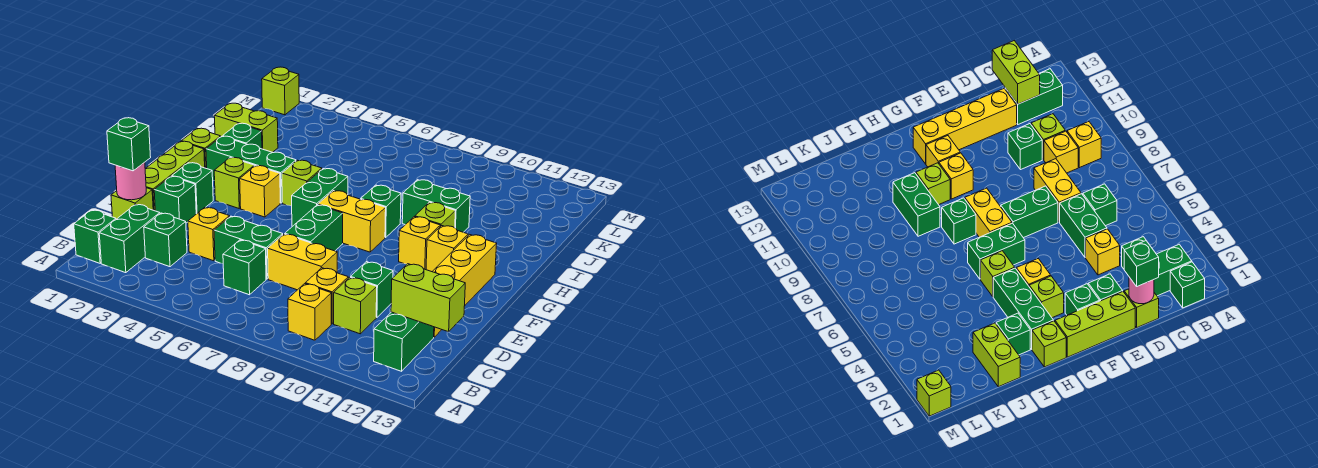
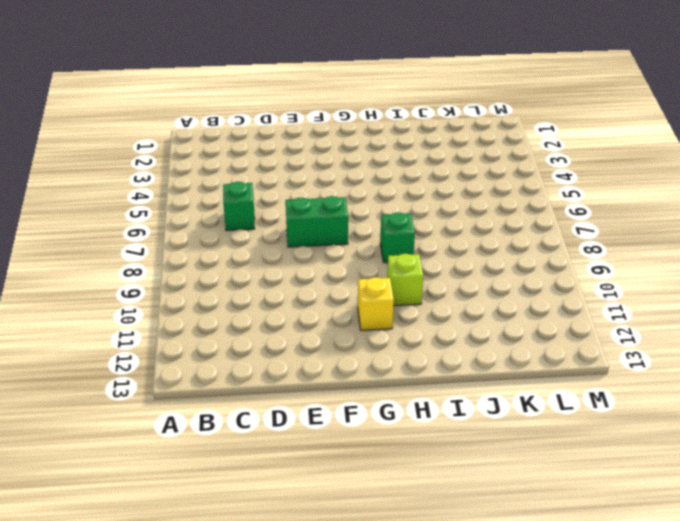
none -> green 1x1 brick [74,210,116,263]
none -> green 1x2 brick [99,204,160,273]
none -> yellow 1x1 brick [288,284,331,340]
none -> green 1x2 brick [374,312,434,371]

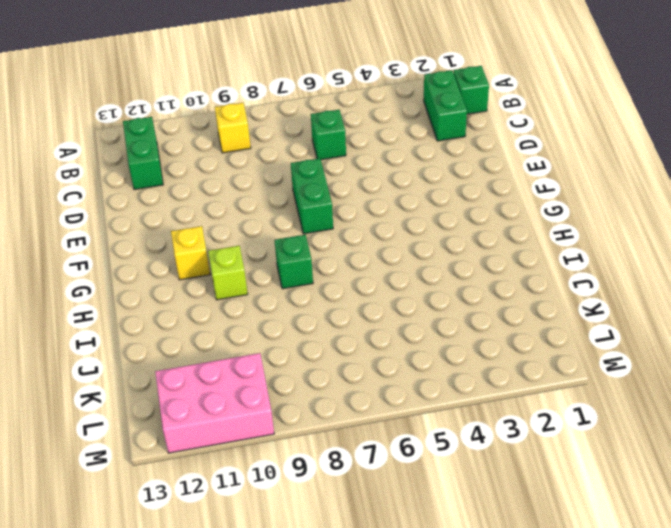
pink 2x3 brick [155,353,274,453] -> none
none -> green 1x1 brick [144,213,187,267]
none -> yellow 1x1 brick [305,268,348,324]
none -> lime 1x1 brick [334,277,377,334]
none -> lime 1x1 brick [111,188,153,219]

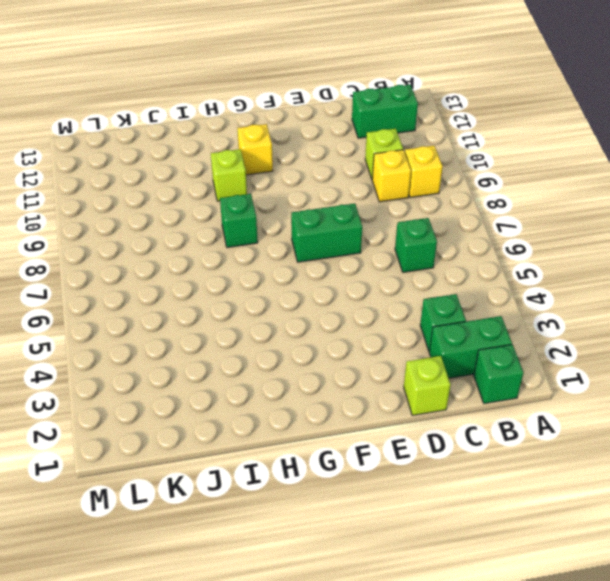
none -> yellow 1x1 brick [188,207,230,261]
none -> green 1x2 brick [214,216,283,279]
none -> yellow 1x2 brick [268,234,337,290]
none -> green 1x1 brick [351,262,393,317]

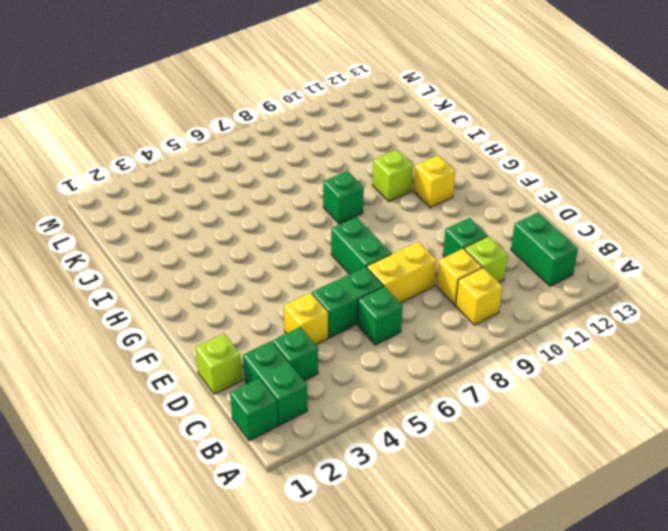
none -> yellow 1x4 brick [432,235,497,337]
none -> lime 1x3 brick [145,141,205,211]
none -> green 1x1 brick [154,176,196,223]
none -> green 1x1 brick [172,163,213,214]

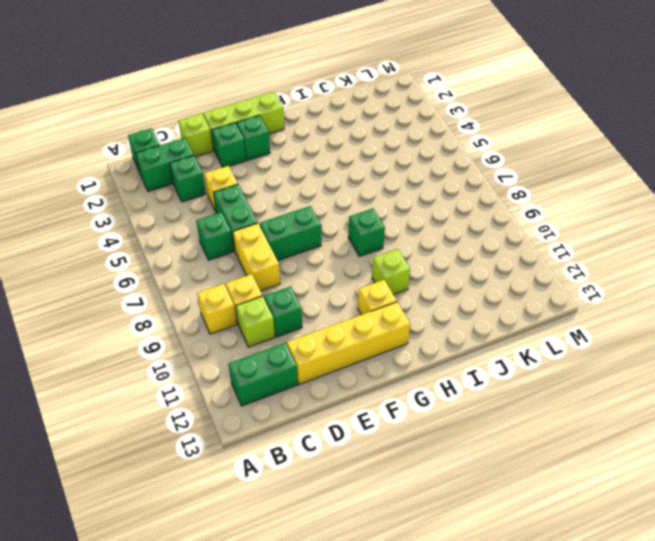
none -> lime 1x1 brick [214,157,254,208]
none -> yellow 1x1 brick [240,166,280,217]
none -> green 1x2 brick [292,169,348,226]
none -> yellow 1x2 brick [318,191,386,252]

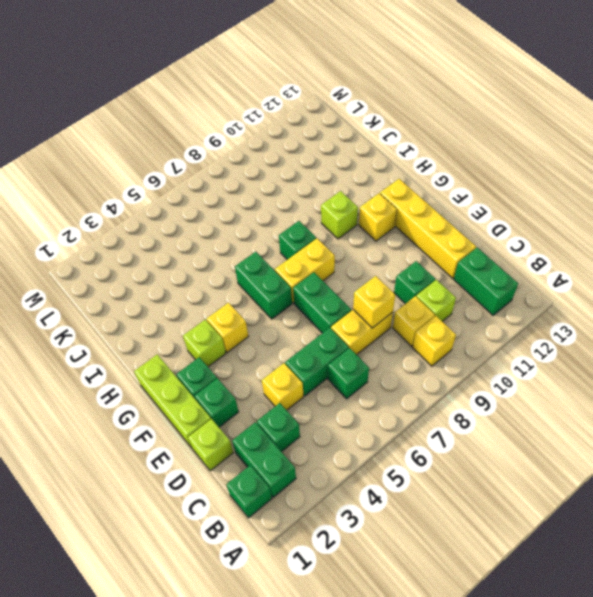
yellow 1x1 brick [353,276,395,328] -> yellow 1x1 brick moved to [399,217,440,270]
none -> lime 1x1 brick [181,128,221,169]
none -> green 1x3 brick [206,136,296,203]
none -> lime 1x1 brick [282,160,322,206]
none -> green 1x1 brick [223,123,262,149]

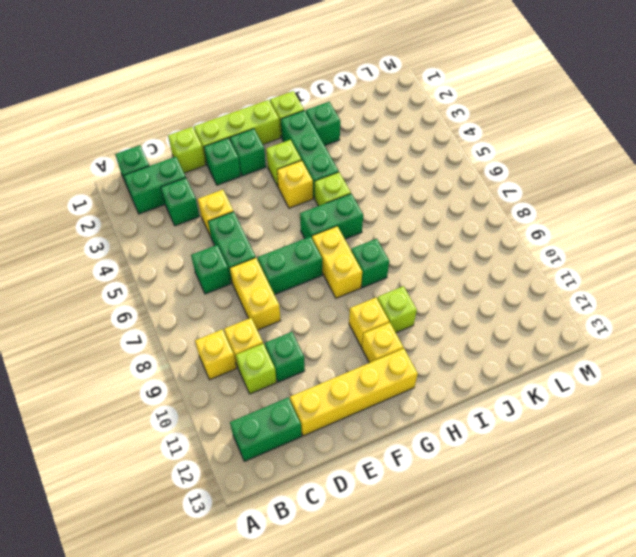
none -> green 1x2 brick [402,180,470,232]
none -> lime 1x2 brick [214,103,278,152]
none -> lime 1x1 brick [262,67,299,115]
none -> lime 1x2 brick [391,264,465,332]

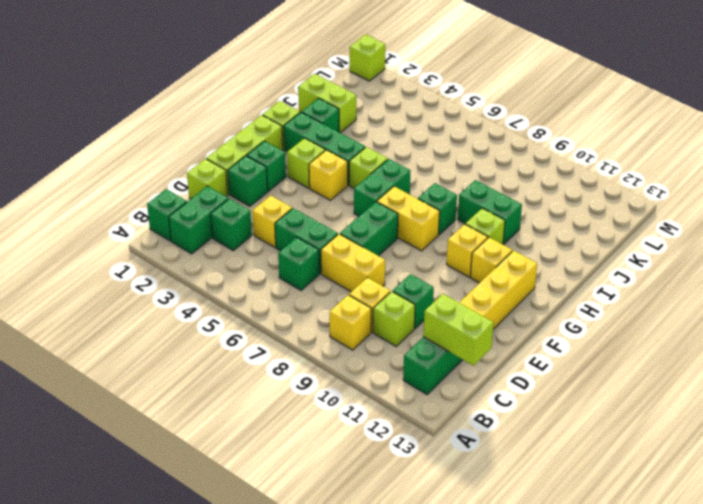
none -> pink 1x1 round brick [115,162,146,200]
none -> green 1x1 brick [107,118,151,171]

